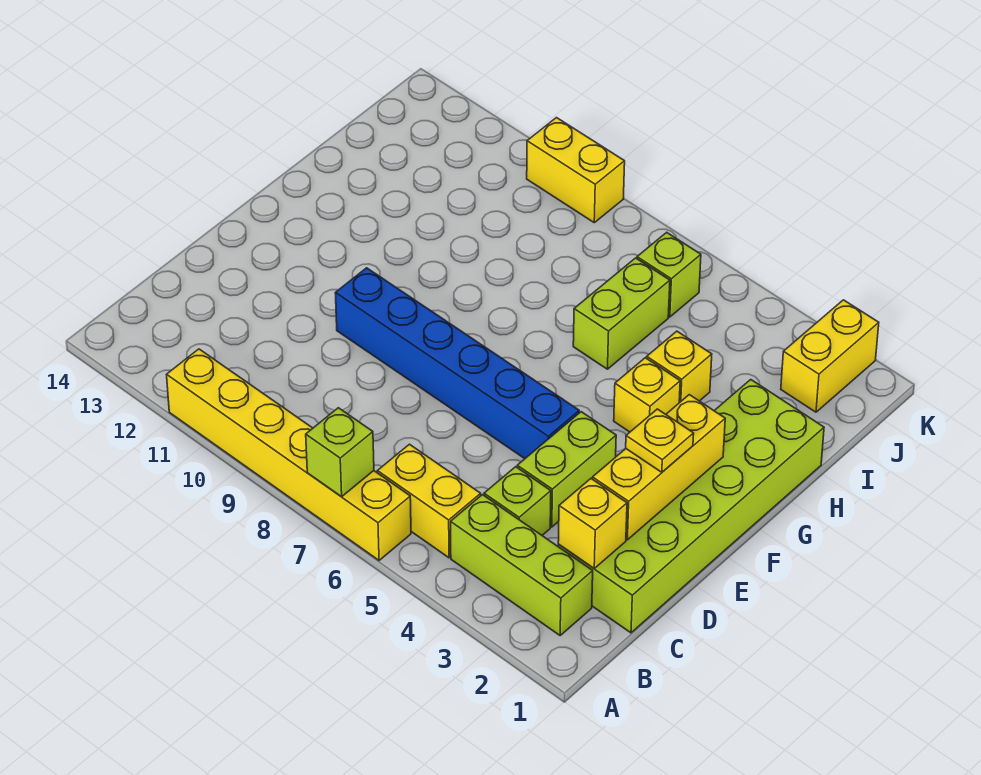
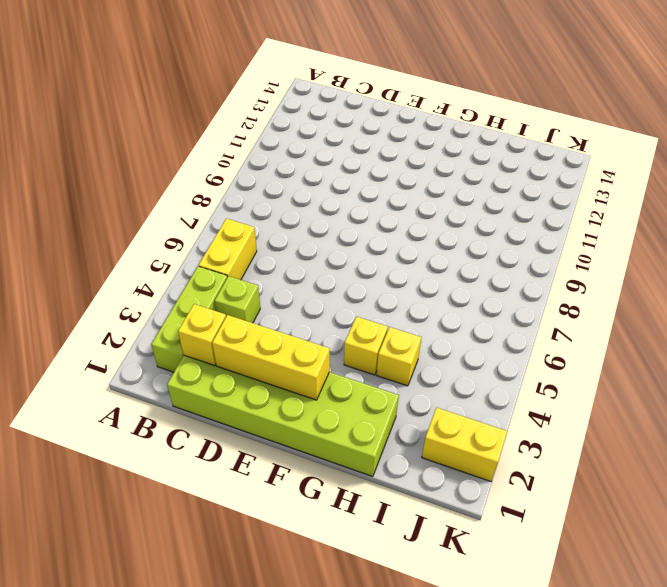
none -> yellow 1x6 brick [167,349,411,560]
none -> lime 1x2 brick [517,412,616,527]
none -> blue 1x6 brick [335,268,579,459]

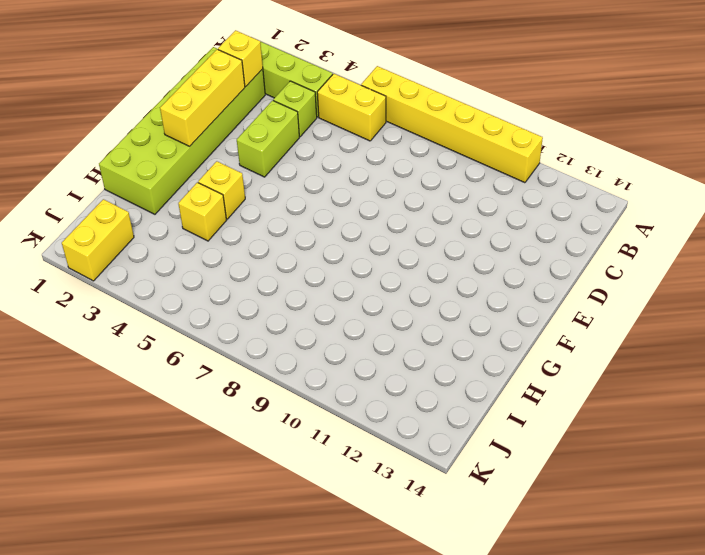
none -> blue 1x6 brick [335,268,579,459]
none -> lime 1x2 brick [573,258,670,369]
none -> lime 1x1 brick [637,232,701,317]

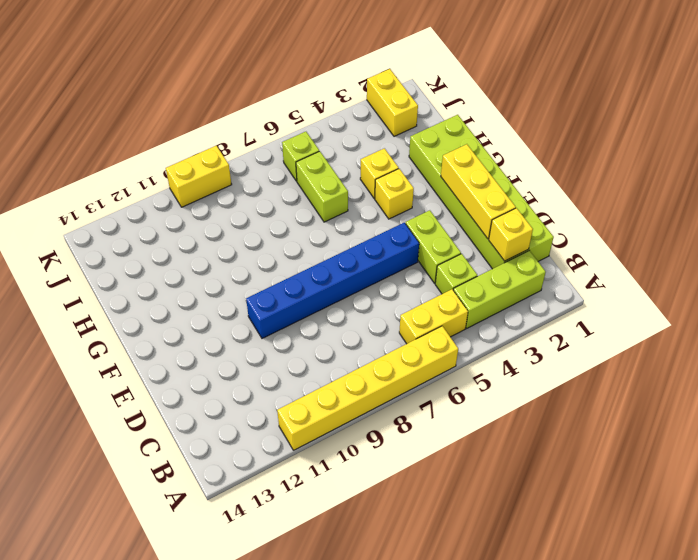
none -> lime 1x1 brick [306,408,374,497]
none -> yellow 1x1 plate [626,409,694,472]

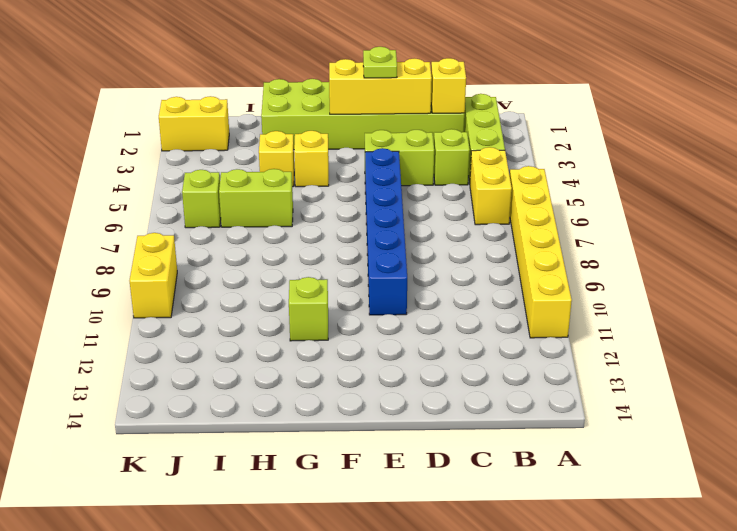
lime 1x1 plate [363,47,397,78] -> yellow 1x1 plate [626,409,694,472]
lime 1x1 brick [289,277,328,341] -> lime 1x1 brick moved to [306,408,374,497]

